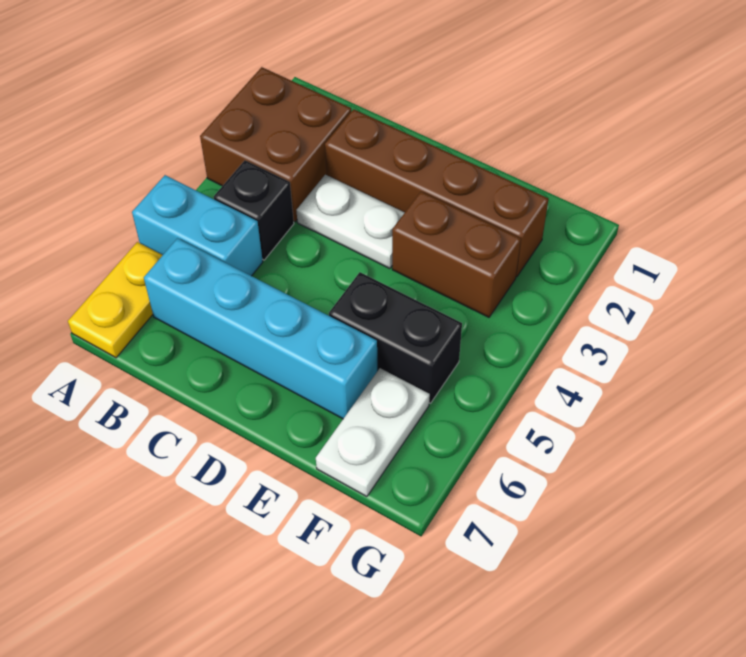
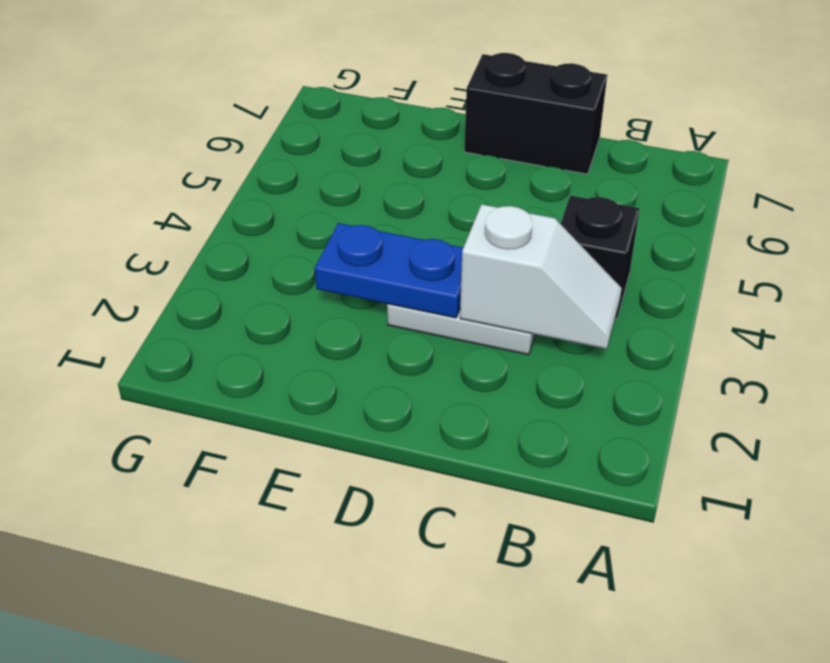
white 1x2 slope [460,204,622,349] -> none
black 1x2 brick [464,53,607,174] -> black 1x2 brick moved to [329,272,462,403]
blue 1x2 plate [315,223,463,318] -> none
none -> brown 2x2 brick [200,67,351,222]
none -> cyan 1x2 brick [132,175,263,276]

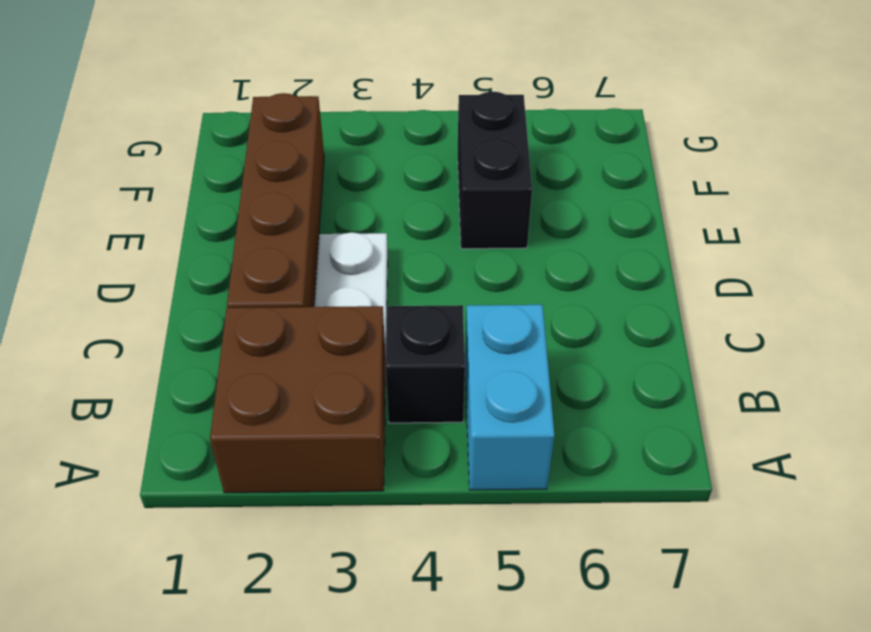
none -> yellow 1x2 plate [68,242,163,358]
none -> cyan 1x4 brick [144,238,377,419]

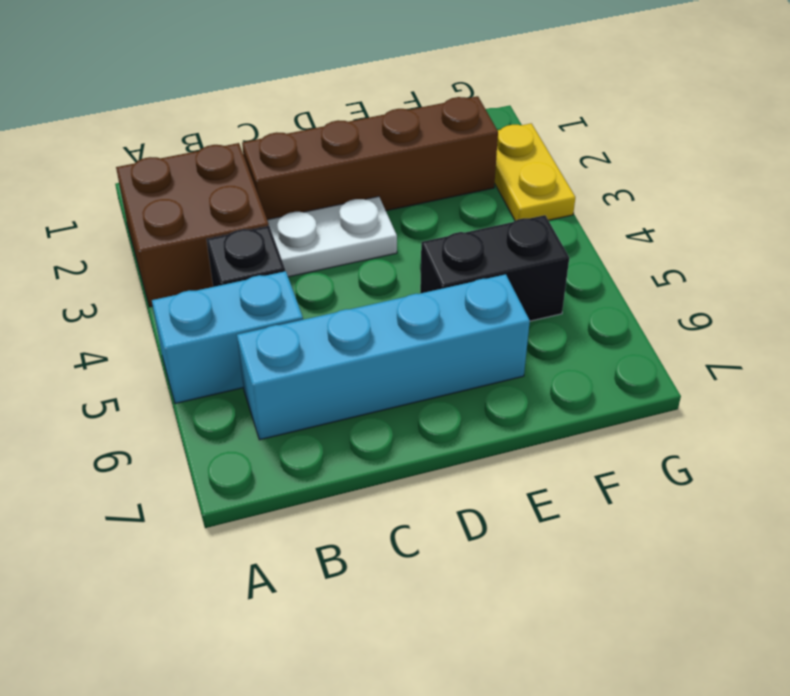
yellow 1x2 plate [495,123,575,221] -> yellow 1x2 plate moved to [68,242,163,358]
none -> brown 1x2 brick [392,192,521,317]
none -> white 1x2 plate [316,368,430,497]

